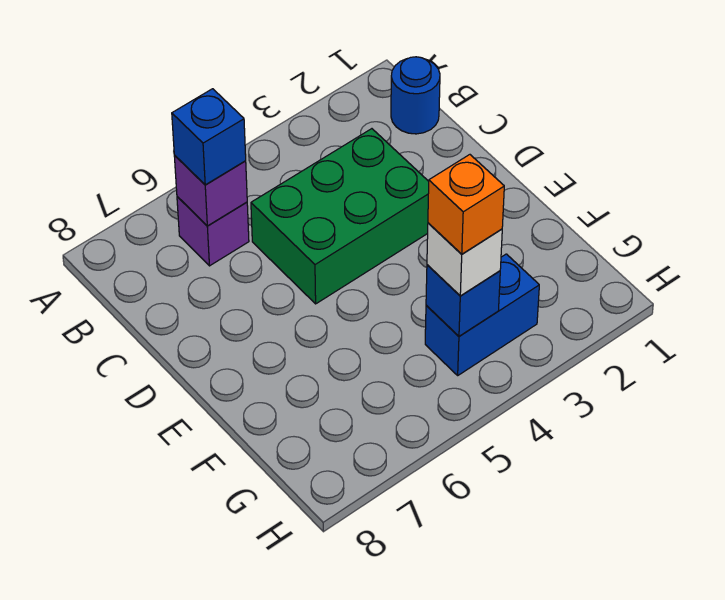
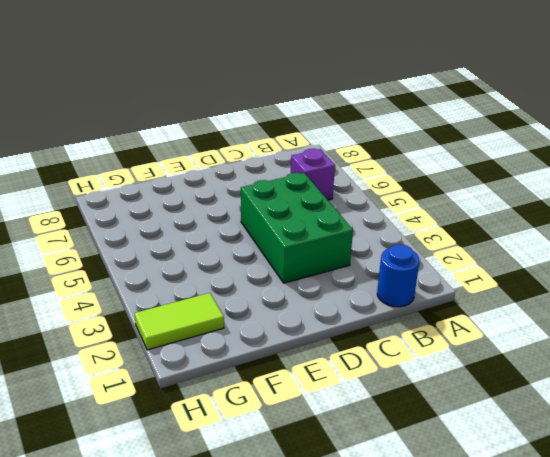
lime 1x2 tile [134,293,224,350] -> none
none -> blue 1x2 brick [425,254,539,375]
none -> purple 1x1 brick [174,155,247,226]

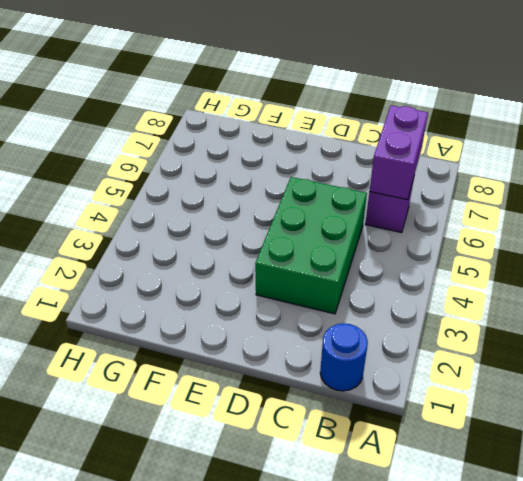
purple 1x2 brick [369,105,428,200] -> purple 1x1 brick [174,155,247,226]
none -> blue 1x2 brick [425,254,539,375]
none -> blue 1x1 brick [426,265,500,336]

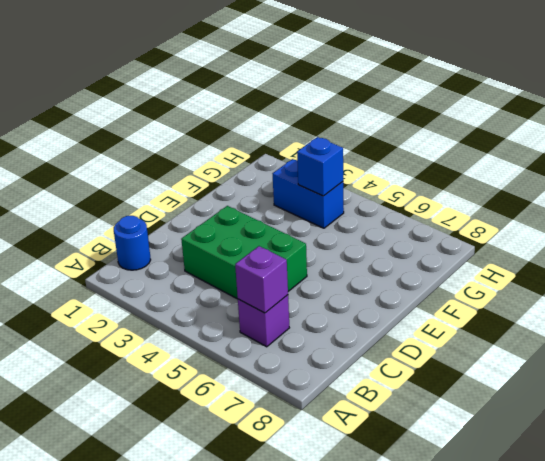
none -> blue 1x1 brick [172,89,246,185]
none -> white 1x1 brick [427,223,502,296]

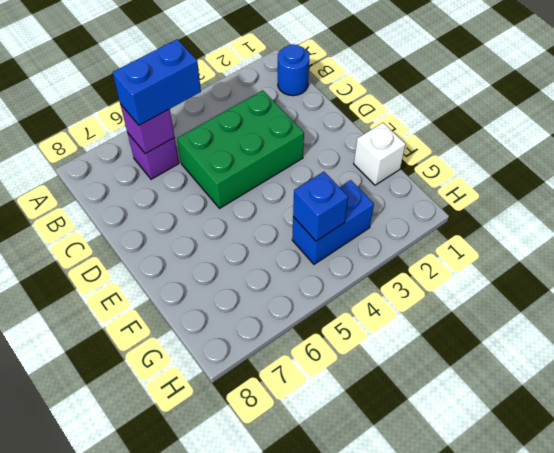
blue 1x2 brick [113,39,201,125] -> blue 1x1 brick [172,89,246,185]
white 1x1 brick [354,123,406,185] -> white 1x1 brick moved to [427,223,502,296]
none -> orange 1x1 brick [428,155,504,254]

